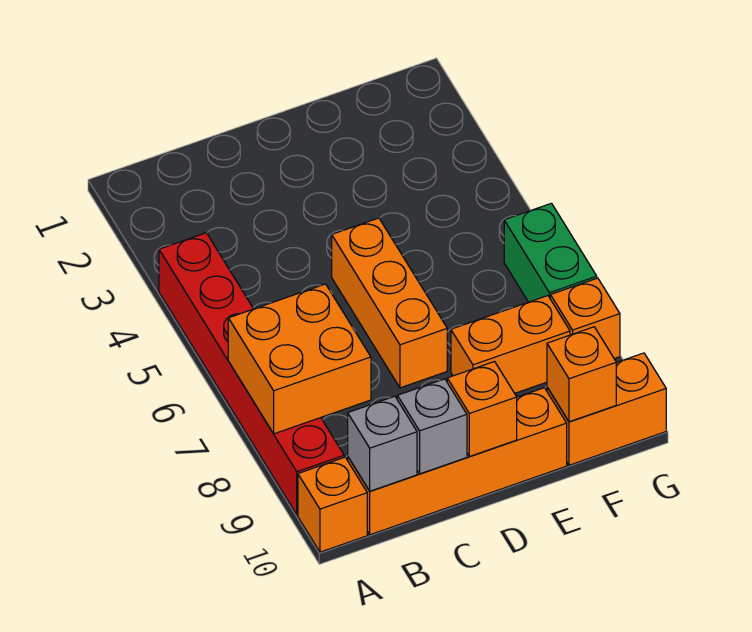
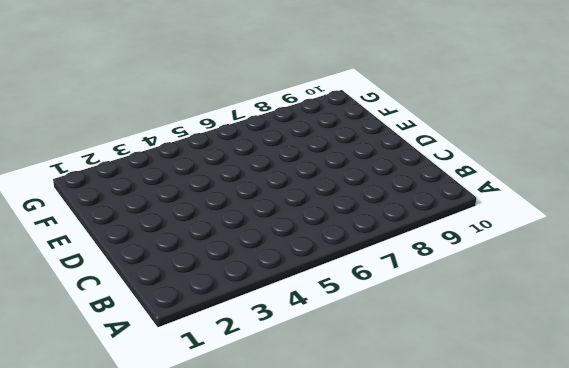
none -> red 1x6 brick [159,233,344,515]
none -> orange 1x1 brick [298,457,367,552]
none -> orange 1x4 brick [348,388,567,535]

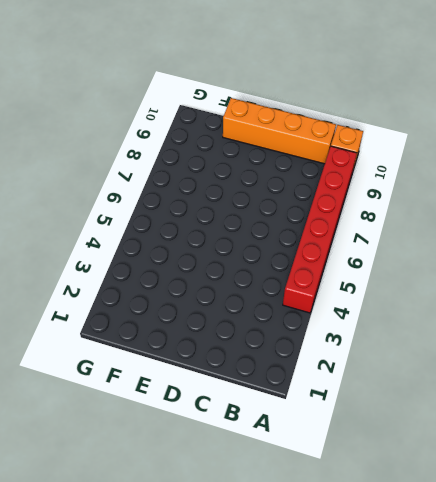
none -> orange 1x3 brick [332,218,447,388]
none -> orange 1x2 brick [451,296,570,393]
none -> orange 1x2 brick [547,353,666,465]

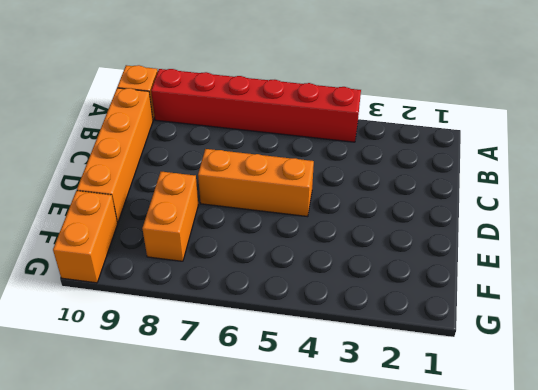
none -> green 1x2 brick [504,203,597,302]
none -> orange 1x1 brick [550,278,620,359]
none -> orange 2x2 brick [228,284,371,434]

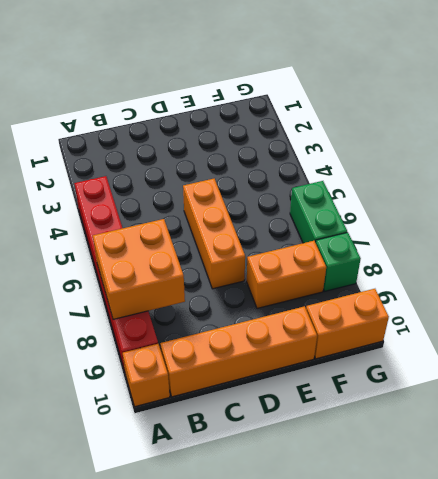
green 1x1 brick [316,232,361,291] -> orange 1x1 brick [550,278,620,359]
none -> grey 1x1 brick [348,396,417,491]
none -> grey 1x1 brick [397,379,467,474]
none -> orange 1x1 brick [447,362,517,456]

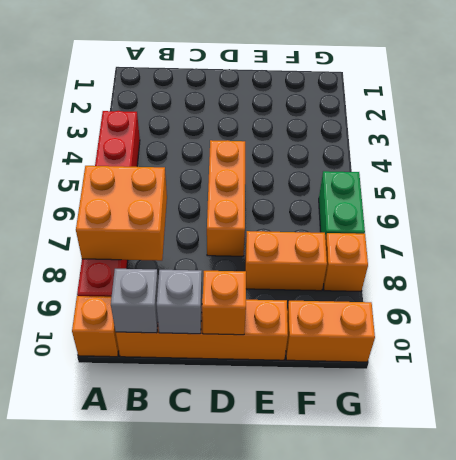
none -> orange 1x1 brick [547,327,616,422]

